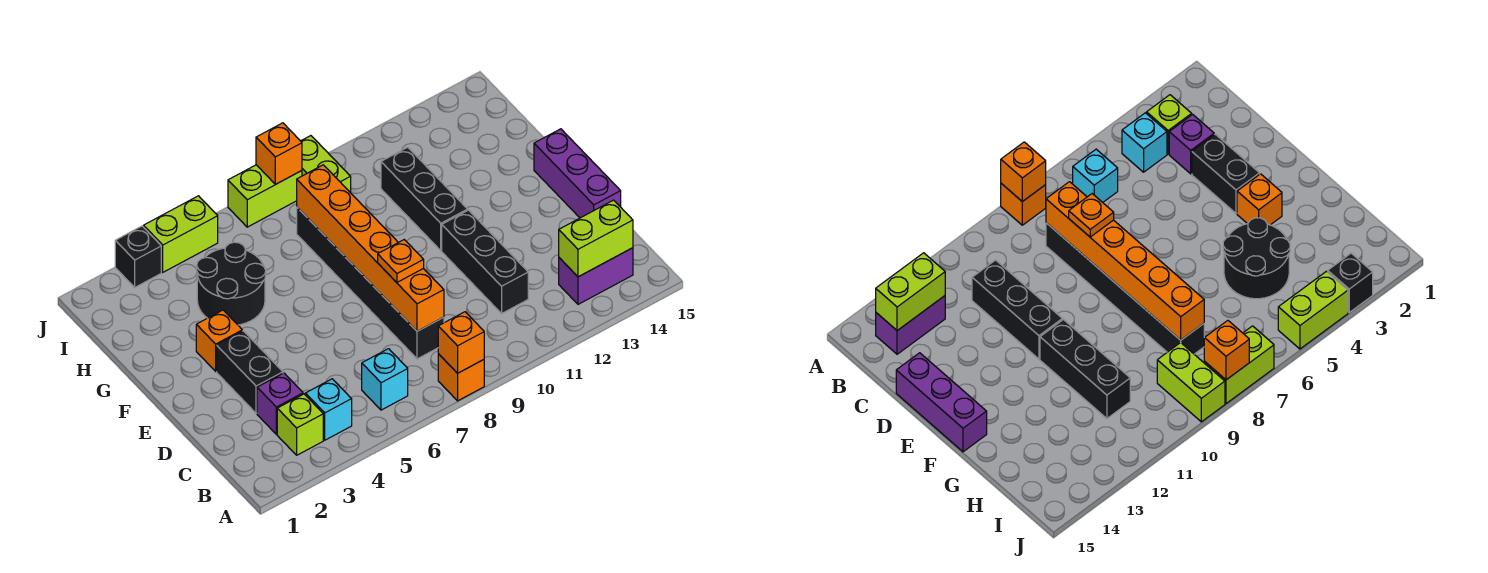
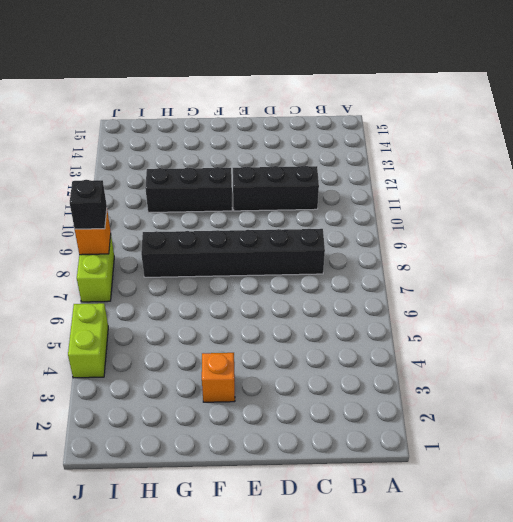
black 1x1 brick [70,180,107,229] -> black 1x1 brick moved to [115,226,161,287]
none -> orange 1x1 brick [438,354,484,401]
none -> lime 1x1 brick [277,394,323,455]
none -> cyan 1x1 brick [305,379,352,440]

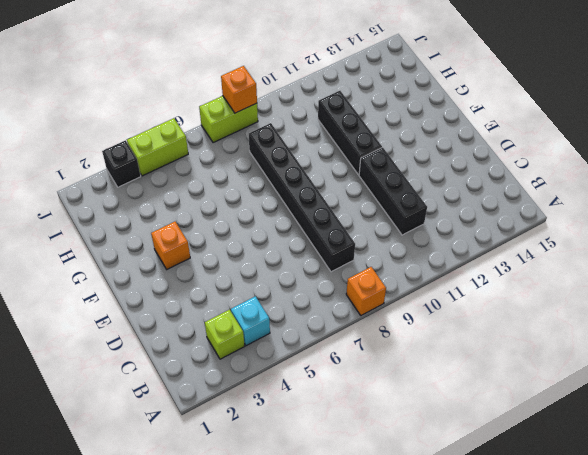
none -> cyan 1x1 brick [362,349,408,410]
none -> purple 1x2 brick [559,248,633,304]
none -> purple 1x1 brick [257,373,303,434]

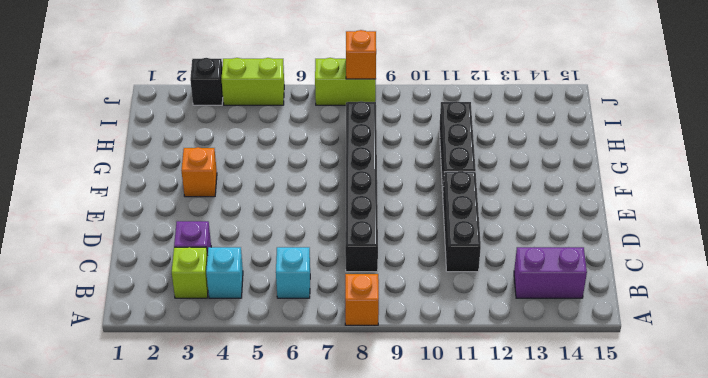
none -> black 1x2 brick [217,331,283,413]
none -> purple 1x3 brick [534,129,621,218]
none -> black 2x2 round brick [197,242,266,325]

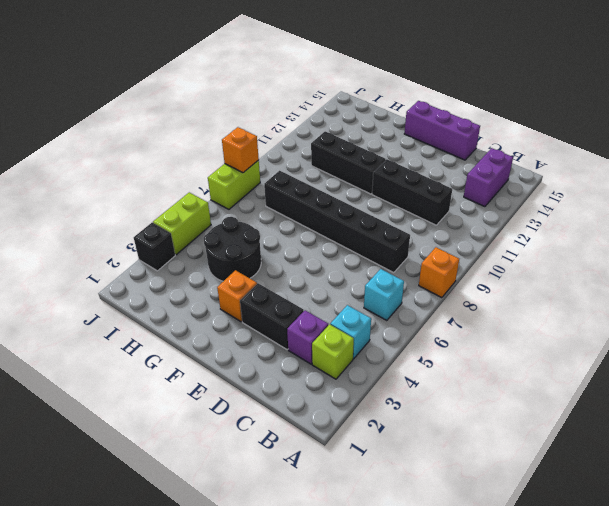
none -> lime 1x2 brick [301,136,351,193]
none -> orange 1x1 brick [438,312,484,373]
none -> lime 1x2 brick [559,200,633,277]

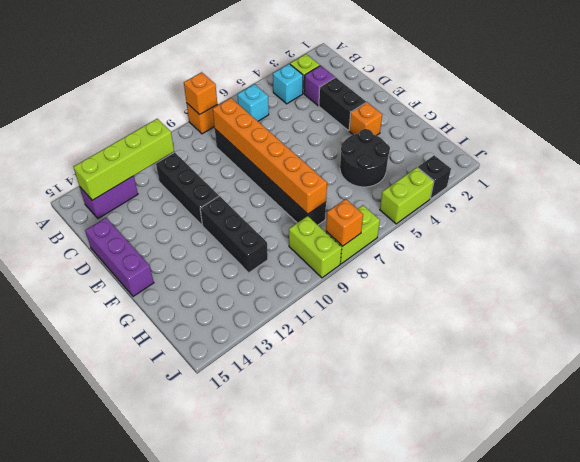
lime 1x4 brick [74,119,174,200] -> lime 1x2 brick [559,200,633,277]
none -> orange 1x1 plate [378,240,424,282]

